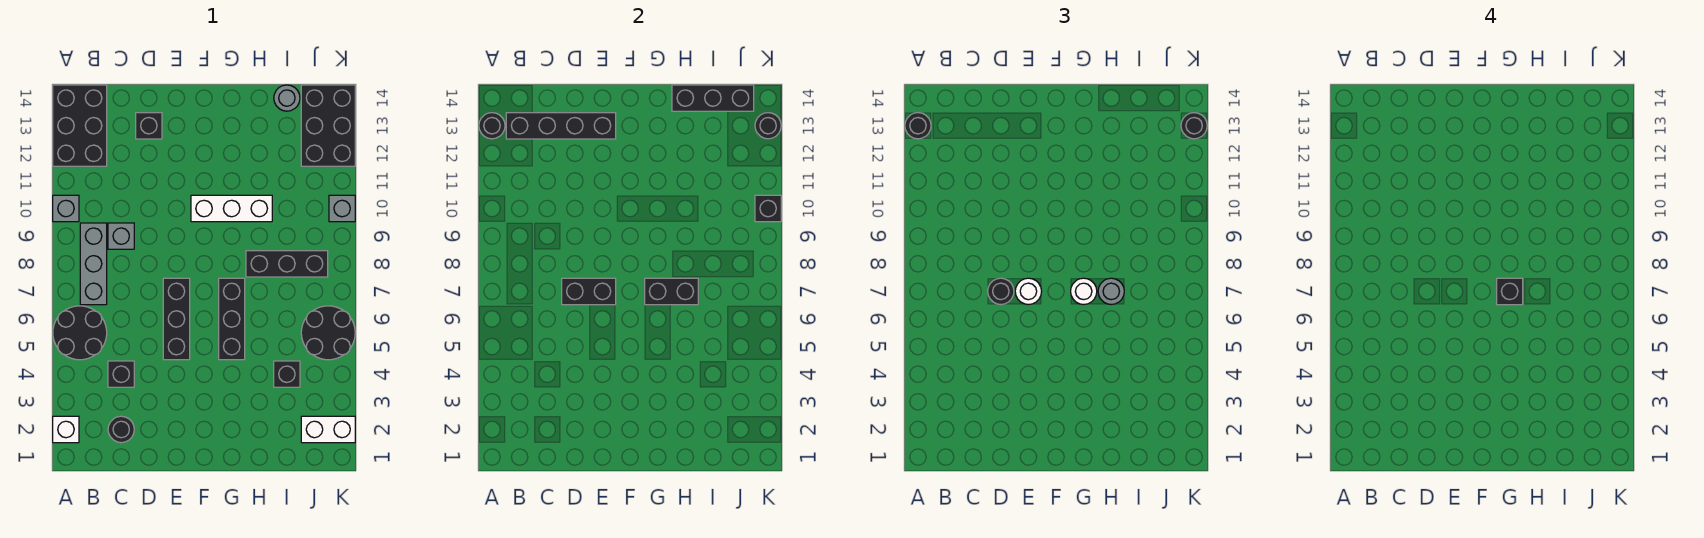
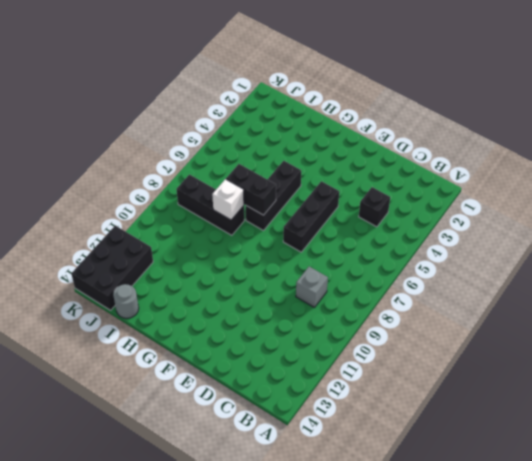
white 1x1 brick [212,179,244,220] -> white 1x1 brick moved to [53,416,79,443]
none -> black 2x2 round brick [53,306,107,360]
none -> grey 1x1 brick [53,195,79,222]
none -> black 2x3 brick [53,85,107,166]
none -> grey 1x3 brick [80,223,107,305]

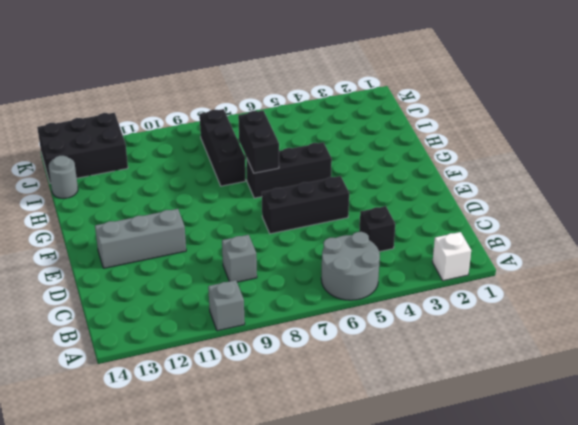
grey 2x2 round brick [321,232,380,300] -> black 2x2 round brick [53,306,107,360]
grey 1x3 brick [95,209,186,268] -> grey 1x3 brick moved to [80,223,107,305]
none -> black 2x3 brick [53,85,107,166]
none -> black 1x1 round brick [108,416,134,443]
none -> black 1x1 brick [136,113,162,139]
none -> white 1x3 brick [191,195,272,222]

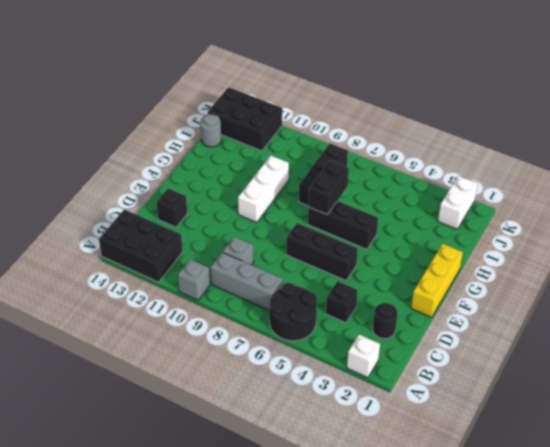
yellow 1x3 brick [411,244,463,317] -> none
none -> black 1x1 brick [274,361,300,387]
none -> black 2x2 round brick [301,306,355,360]
none -> grey 1x1 brick [329,195,355,222]
none -> black 1x1 round brick [479,113,505,139]

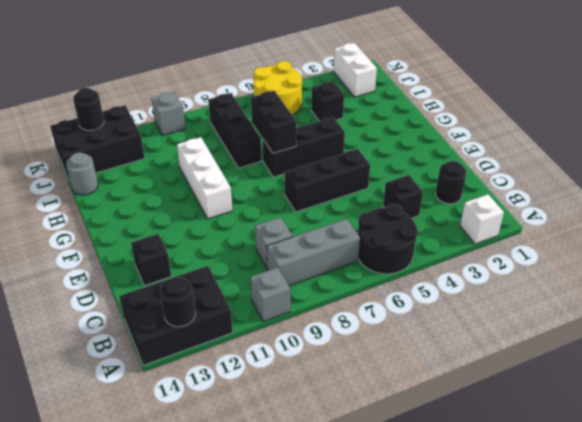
yellow 2x2 round brick [254,61,302,115] -> black 2x2 round brick [301,306,355,360]
none -> black 1x4 brick [506,113,616,139]
none -> black 1x2 brick [562,278,616,305]
none -> black 1x3 brick [672,85,754,111]
none -> black 1x1 brick [755,195,781,222]

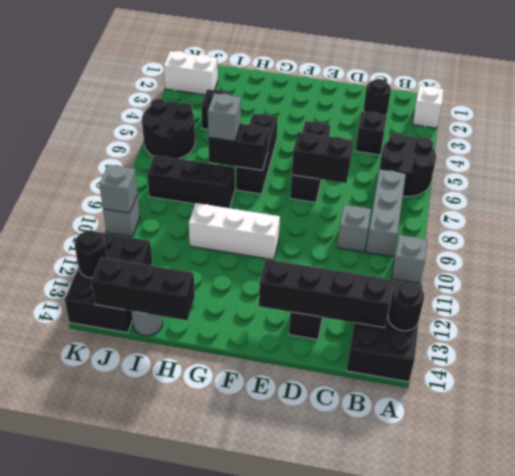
grey 1x1 brick [208,93,241,141] -> grey 1x1 round brick [1098,278,1124,305]
grey 1x1 brick [99,165,138,213] -> black 1x1 brick [755,195,781,222]
none -> black 1x1 round brick [905,113,931,139]
none -> black 1x1 round brick [988,278,1014,305]
none -> white 1x1 round brick [1015,278,1042,305]
none -> white 1x1 round brick [1071,278,1097,305]

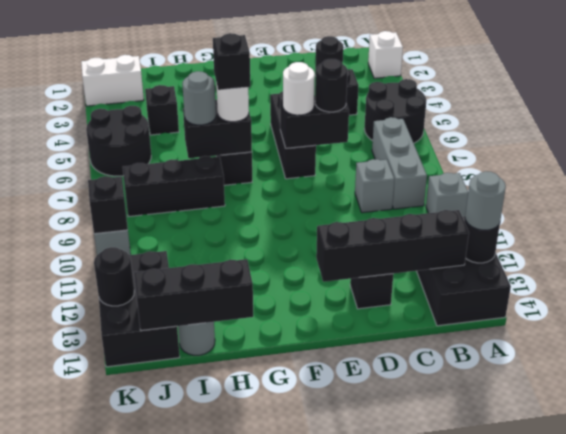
grey 1x1 round brick [465,171,506,230] -> black 1x1 round brick [905,113,931,139]
none -> white 1x3 brick [191,195,272,222]
none -> black 1x1 round brick [1181,113,1207,139]

